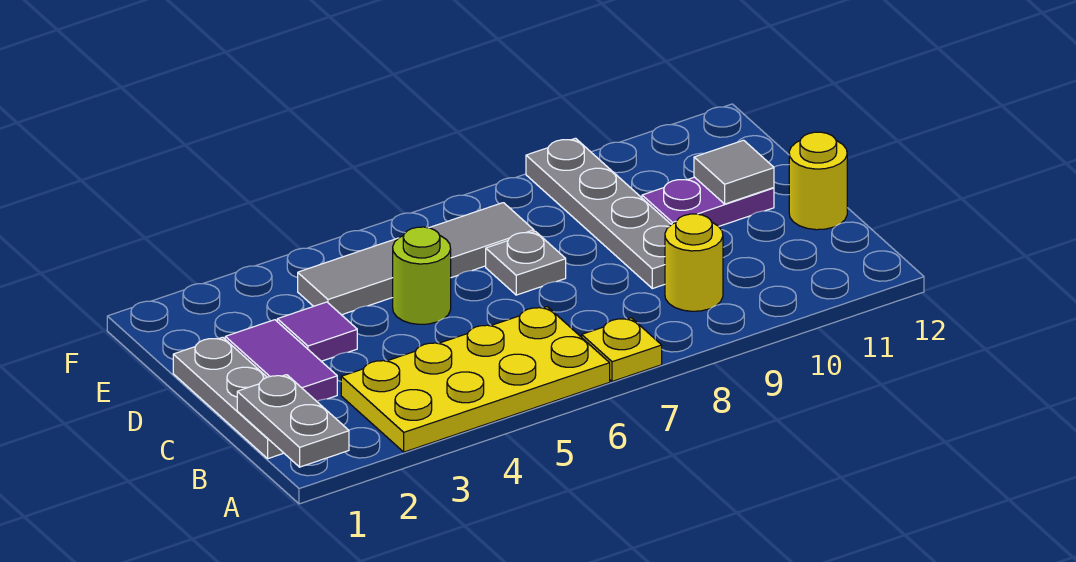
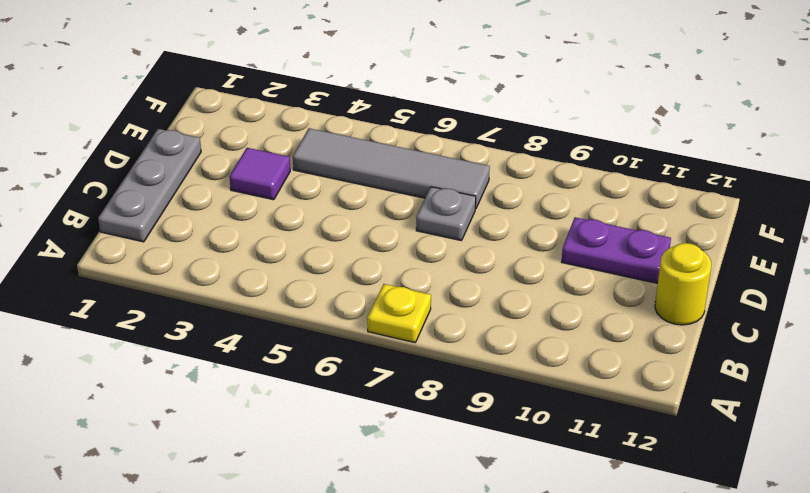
none -> yellow 2x4 plate [341,307,610,452]
none -> yellow 1x1 round brick [665,214,723,311]
none -> purple 1x2 tile [225,320,337,401]

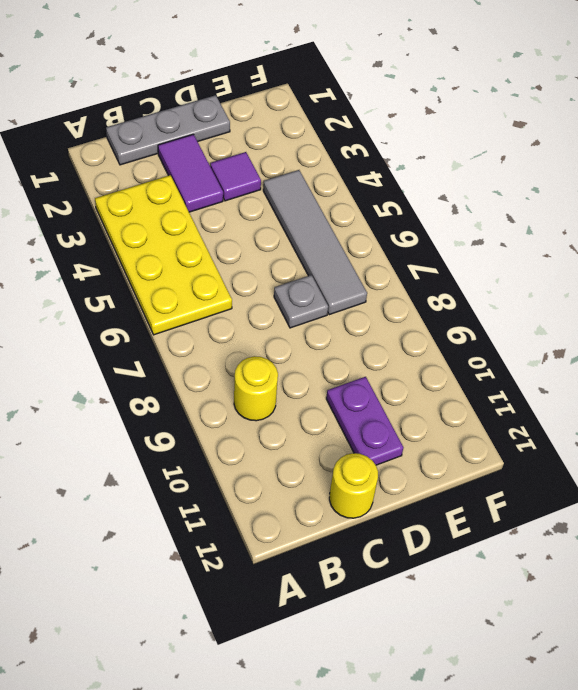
purple 1x2 tile [158,134,223,212] -> purple 1x2 tile turned to [225,320,337,401]
none -> yellow 1x1 plate [582,318,662,381]
none -> grey 1x4 plate [526,138,671,289]
none -> lime 1x1 round brick [393,227,451,324]

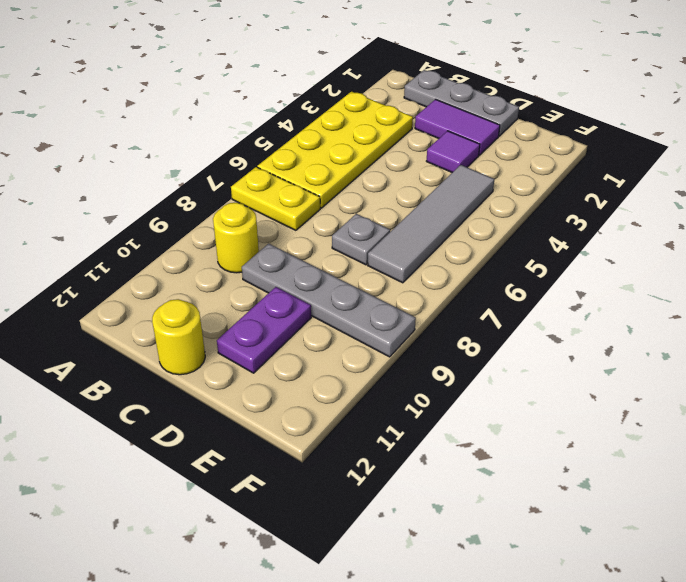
yellow 1x2 plate [231,167,320,230] -> yellow 1x1 plate [582,318,662,381]
none -> lime 1x1 round brick [393,227,451,324]
none -> grey 1x2 plate [237,375,349,467]
none -> grey 1x1 tile [694,140,774,204]

